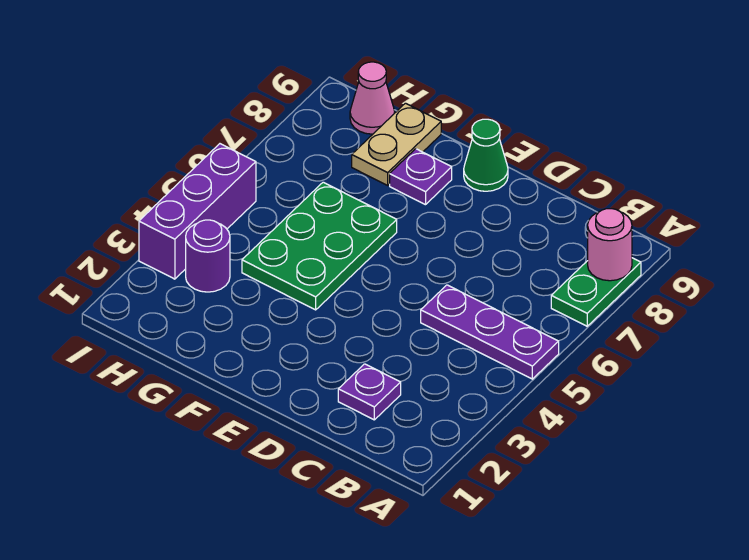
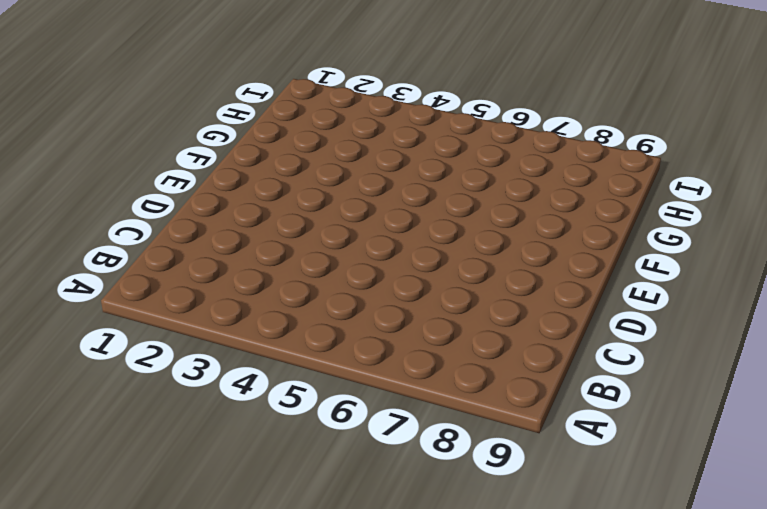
none -> purple 1x3 plate [421,285,559,379]
none -> green 1x2 plate [551,258,641,326]

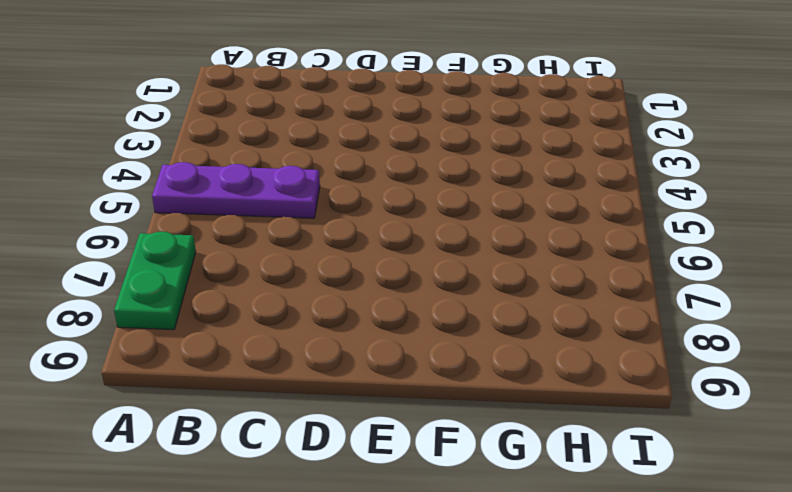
none -> purple 1x1 plate [338,364,401,420]
none -> green 1x1 cone [464,119,508,191]

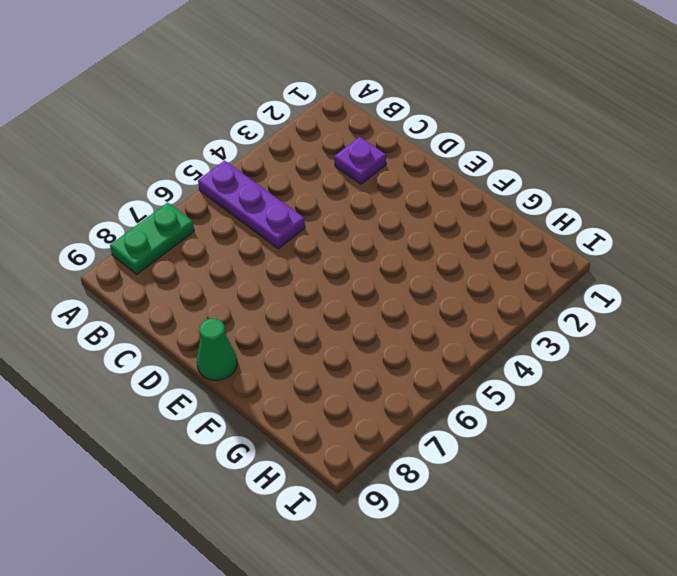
none -> green 2x3 plate [242,182,397,310]
none -> purple 1x1 plate [390,149,452,205]

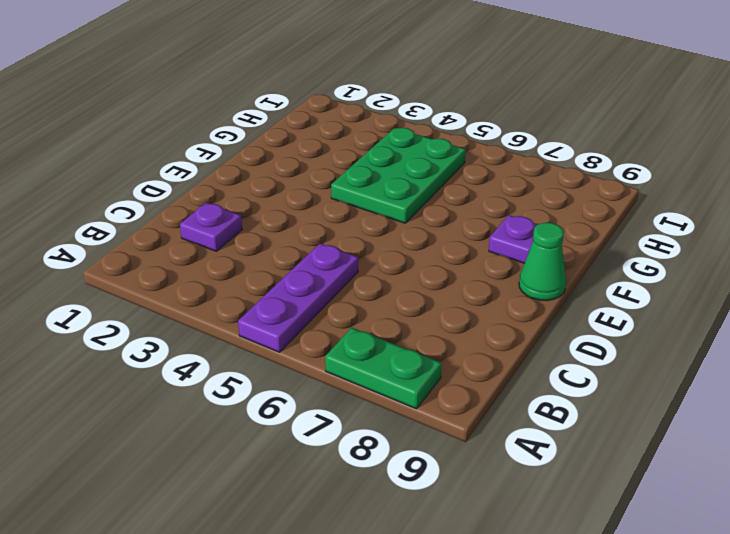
green 2x3 plate [331,128,466,223] -> green 2x3 plate turned to [242,182,397,310]
none -> tan 1x2 plate [352,103,441,185]
none -> purple 1x1 round brick [186,220,230,292]

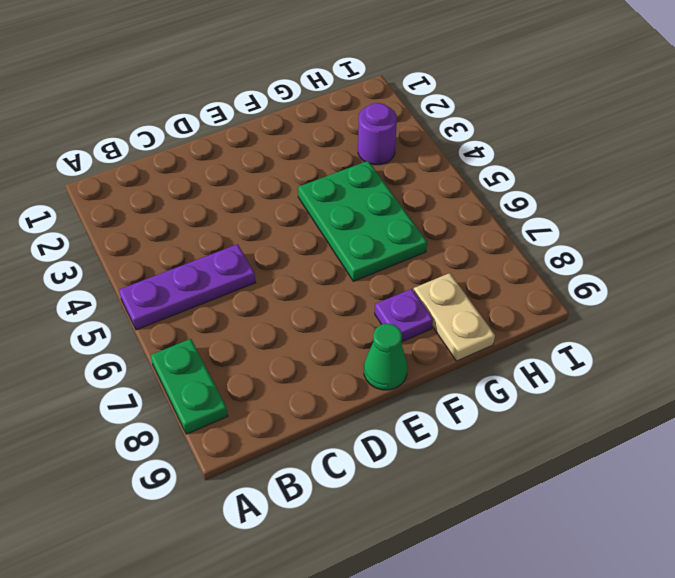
none -> purple 1x1 plate [338,364,401,420]
none -> pink 1x1 cone [350,62,395,134]

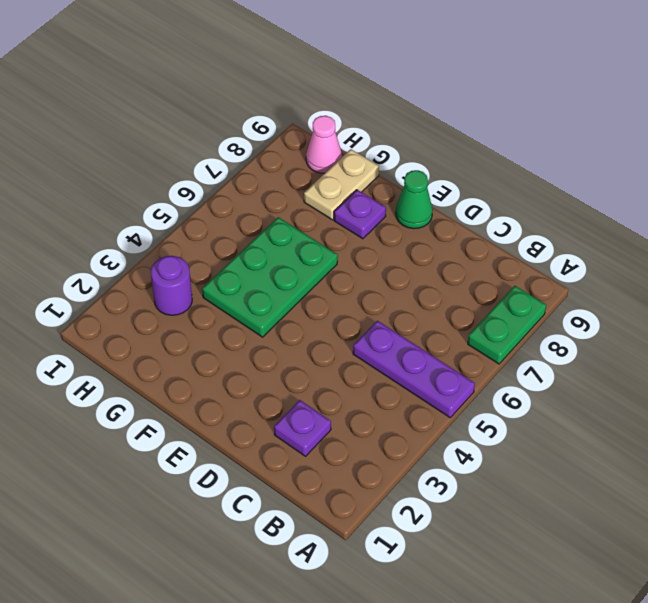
none -> purple 1x3 brick [139,144,256,279]
none -> pink 1x1 round brick [588,209,632,281]

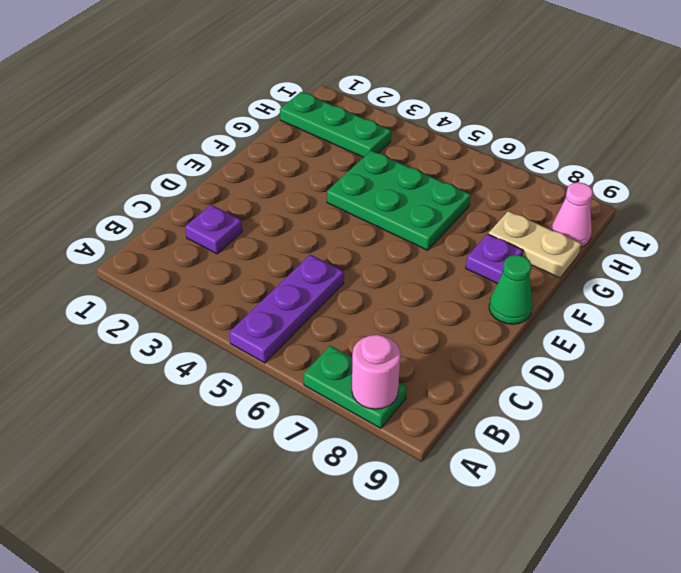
green 1x3 plate [280,92,391,158] -> purple 1x1 round brick [186,220,230,292]
none -> purple 1x3 brick [139,144,256,279]

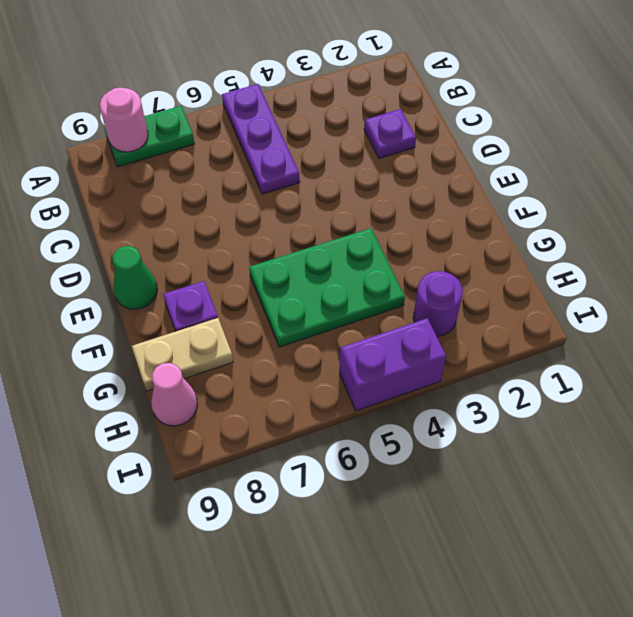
purple 1x2 brick [339,318,446,411] -> purple 1x3 brick [139,144,256,279]

